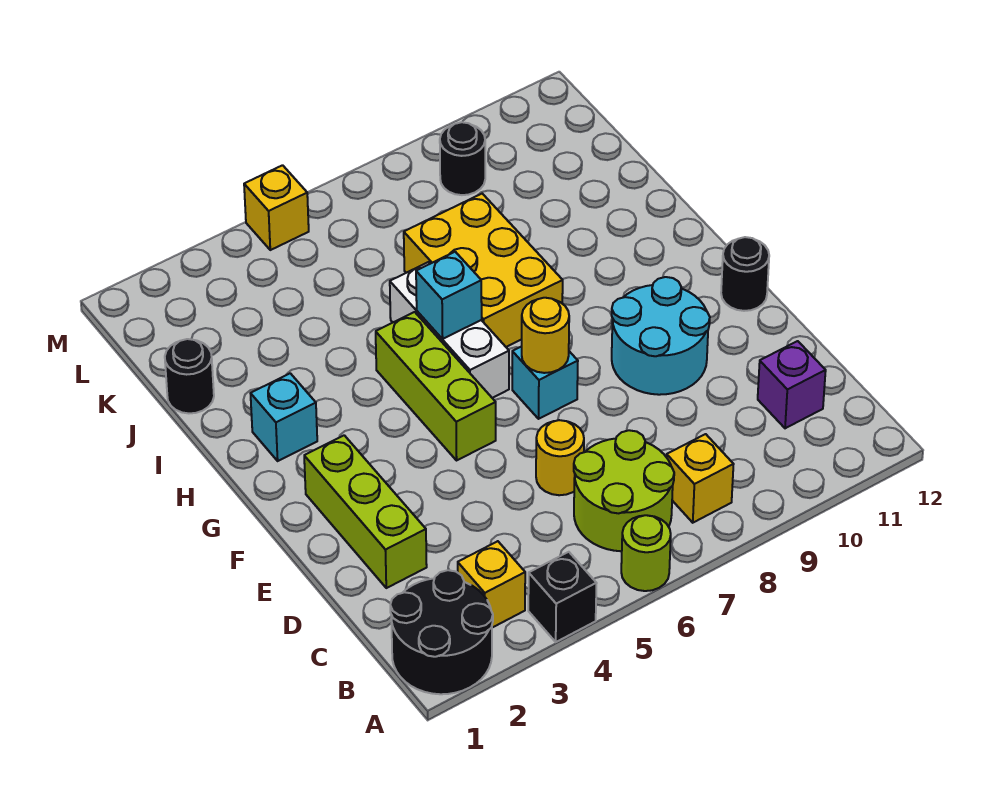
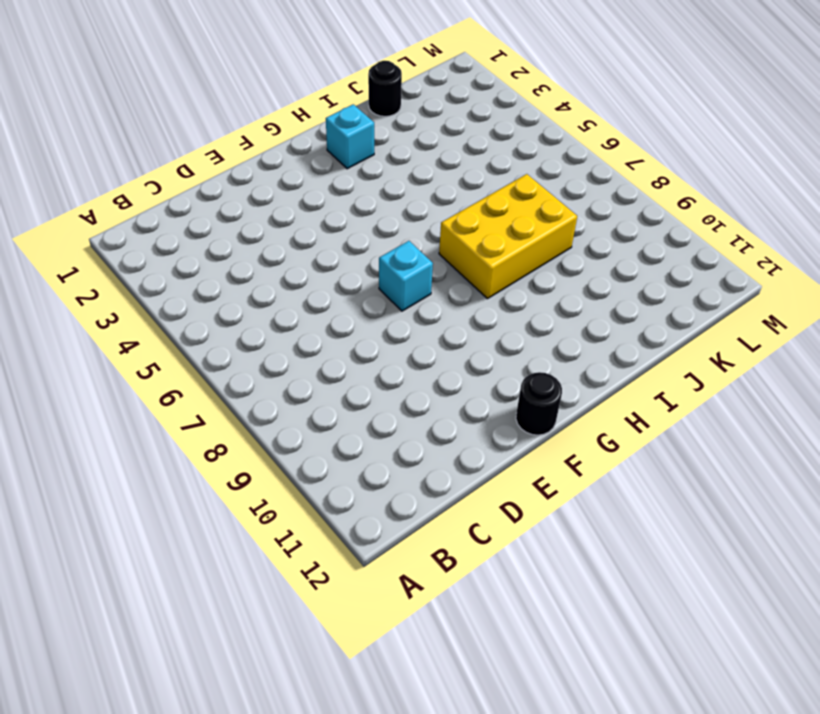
none -> black 2x2 round brick [390,570,493,694]
none -> black 1x1 brick [528,552,597,642]
none -> lime 1x1 round brick [621,515,671,591]

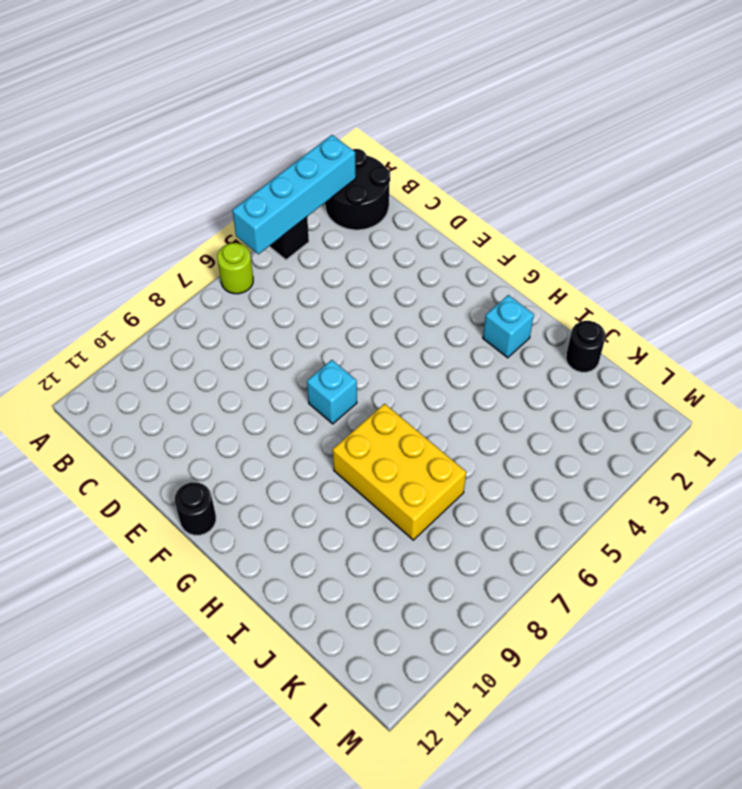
cyan 1x4 brick [232,135,356,254] -> none
none -> yellow 1x1 brick [458,541,525,628]
none -> lime 2x2 round brick [574,430,674,551]
none -> yellow 1x1 brick [667,434,734,523]

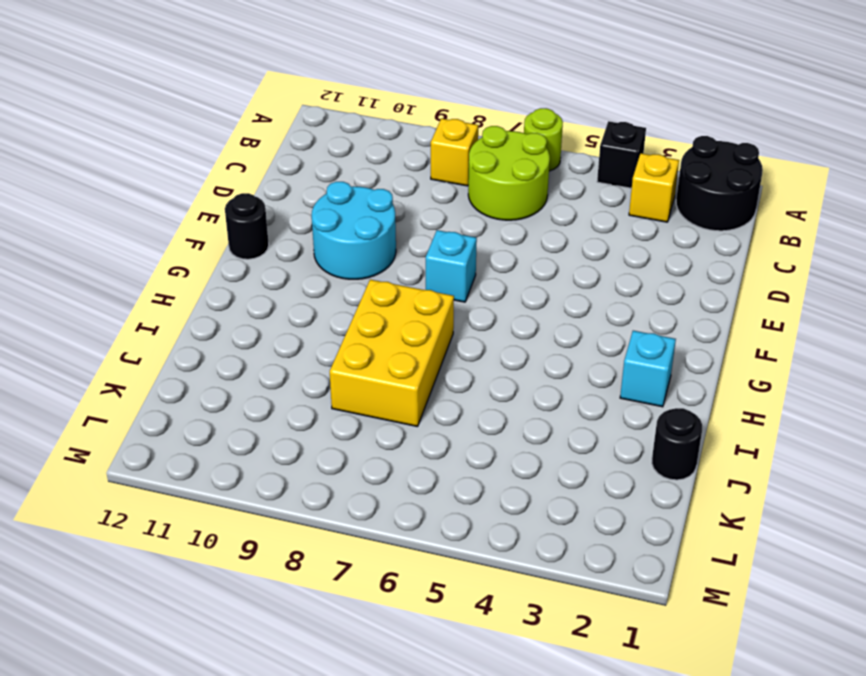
none -> purple 1x1 brick [758,341,826,428]
none -> lime 1x3 brick [304,435,427,588]
none -> yellow 1x1 round brick [536,420,584,495]

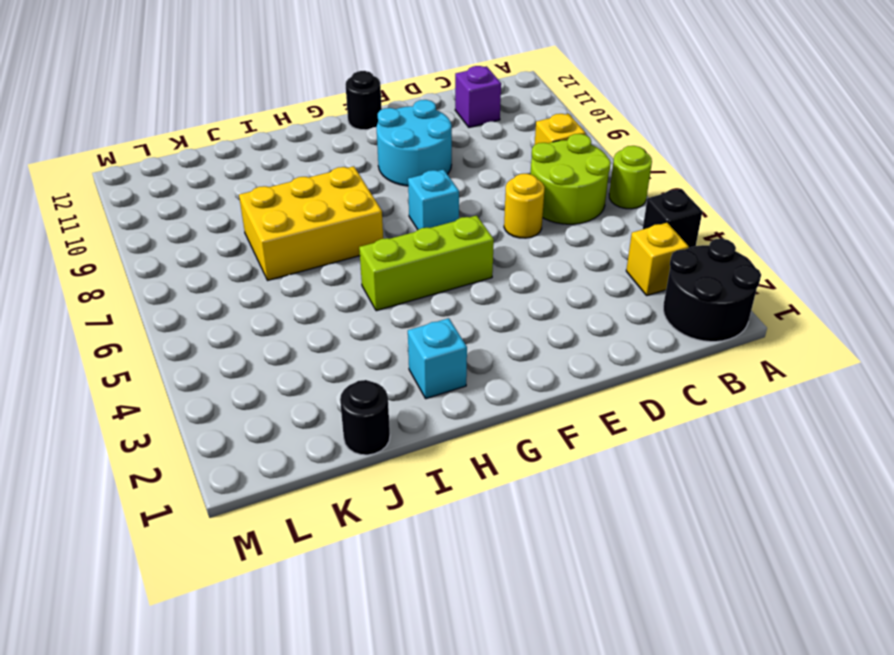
none -> lime 1x3 brick [304,435,427,588]
none -> white 1x3 brick [390,262,509,398]
none -> black 1x1 round brick [440,122,485,195]

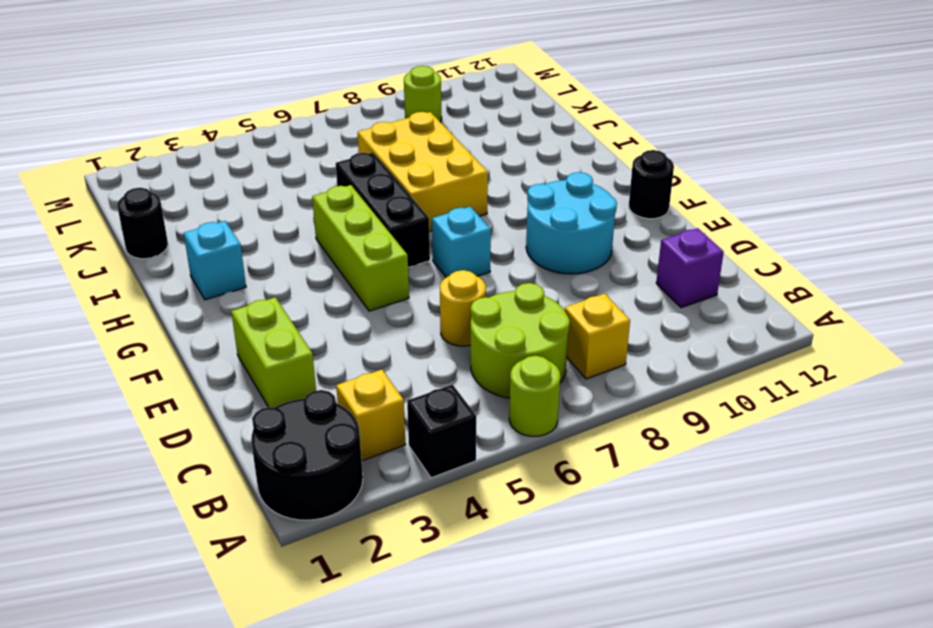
lime 1x2 brick [231,297,316,408] -> lime 1x3 brick [304,435,427,588]
black 1x3 brick [336,153,430,267] -> white 1x3 brick [390,262,509,398]
lime 1x1 round brick [404,66,442,122] -> black 1x1 round brick [440,122,485,195]
none -> yellow 1x1 brick [244,165,309,250]
none -> yellow 1x1 round brick [522,298,569,373]
none -> cyan 1x1 brick [416,252,482,339]

